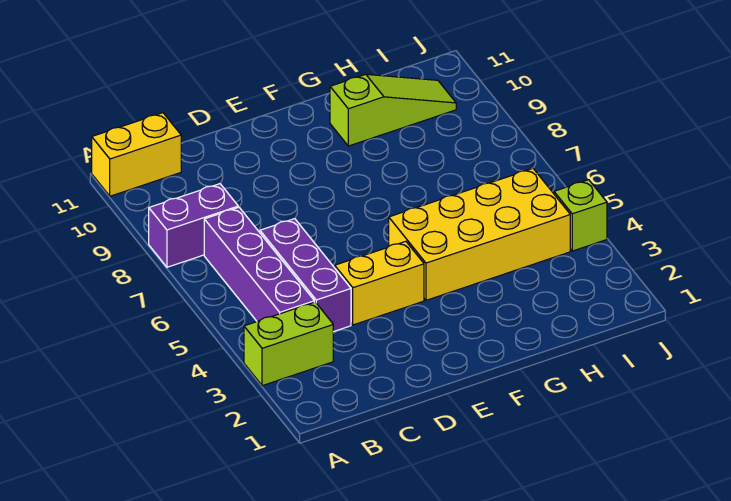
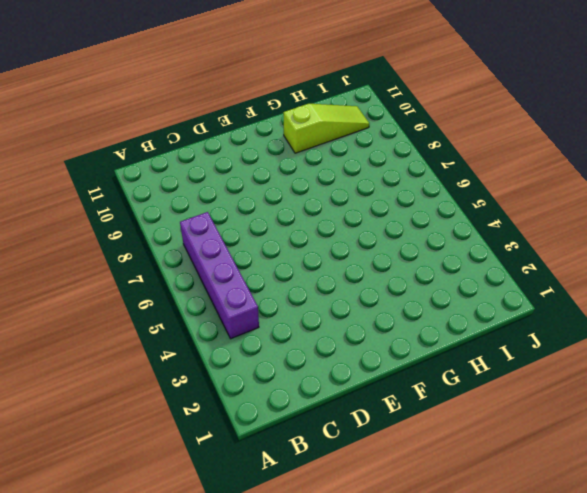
none -> lime 1x2 brick [244,302,333,386]
none -> purple 1x2 brick [149,184,238,267]

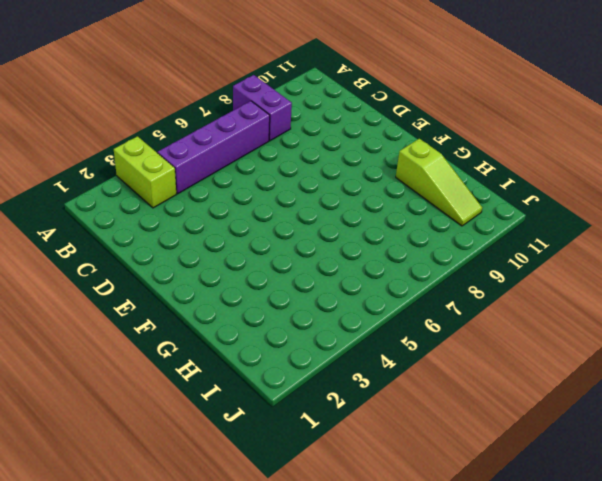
none -> yellow 1x2 brick [92,113,181,196]
none -> purple 1x3 brick [260,219,351,332]

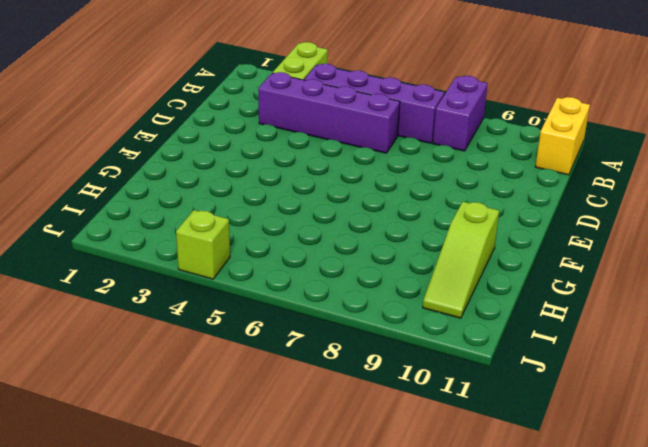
purple 1x4 brick [258,72,400,153] -> purple 1x3 brick [260,219,351,332]
none -> yellow 1x2 brick [335,241,424,325]
none -> yellow 2x4 brick [389,168,570,300]

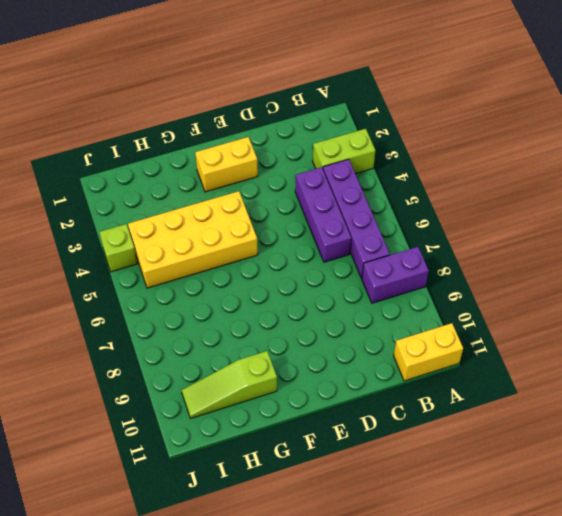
yellow 1x2 brick [195,137,258,192] -> yellow 1x2 brick moved to [335,241,424,325]

